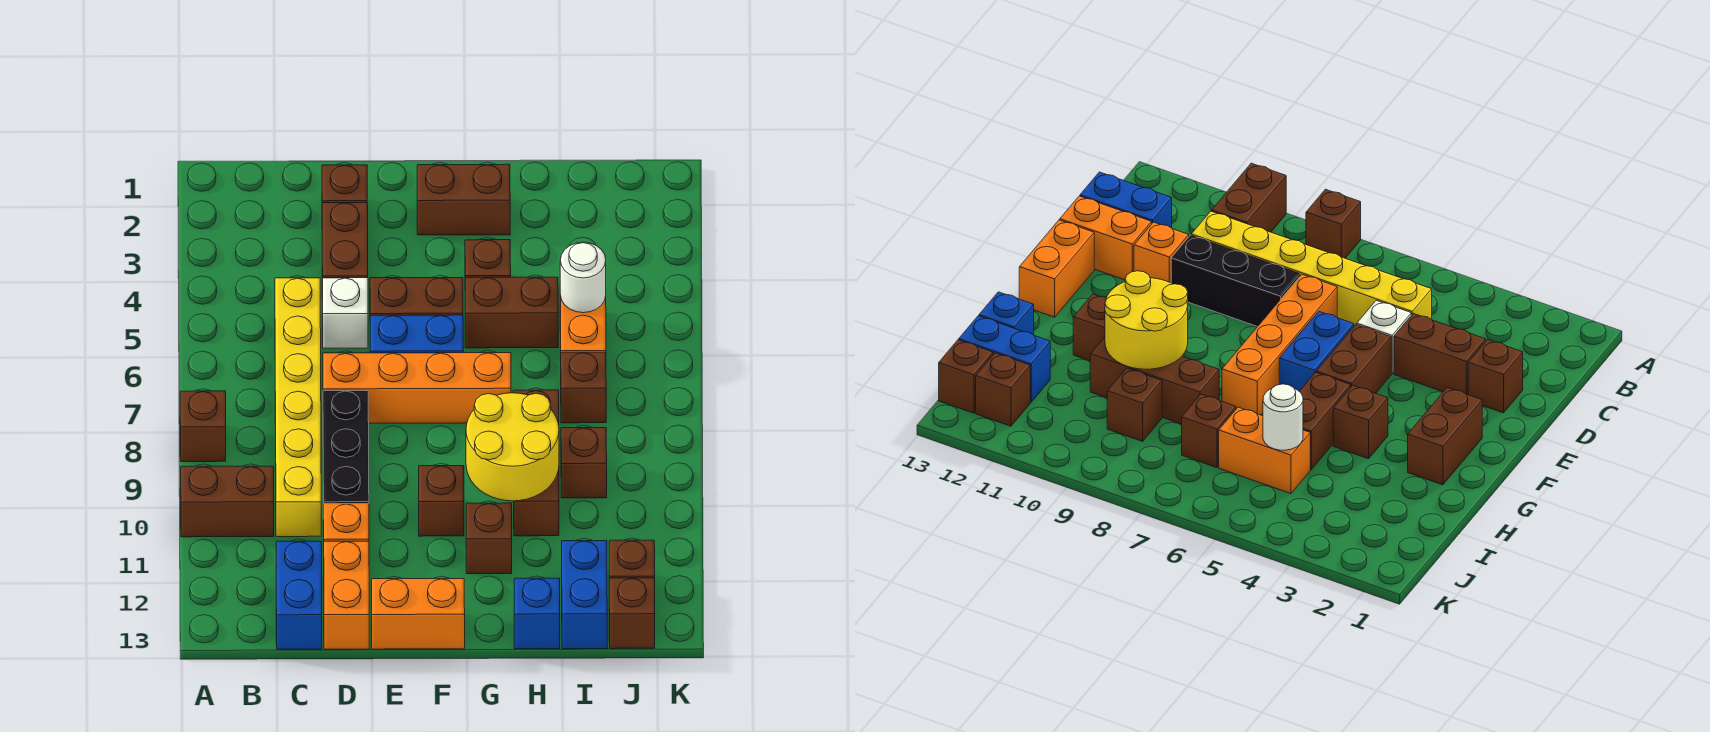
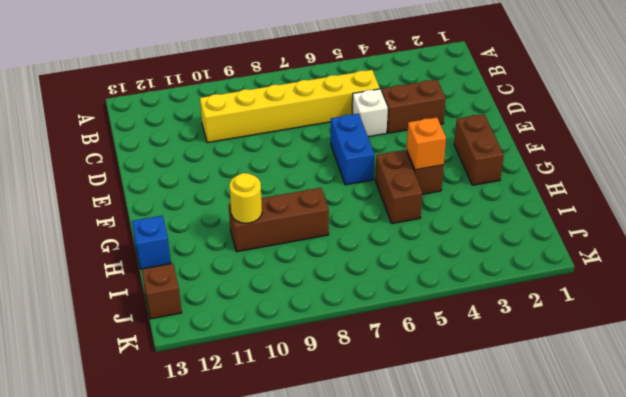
orange 1x1 brick [407,117,446,170] -> orange 1x1 brick moved to [324,504,369,541]
yellow 1x1 round brick [229,173,262,223] -> yellow 2x2 round brick [466,393,559,501]
none -> brown 1x1 brick [180,391,226,462]
none -> brown 1x2 brick [181,466,274,537]
none -> blue 1x2 brick [276,541,322,649]

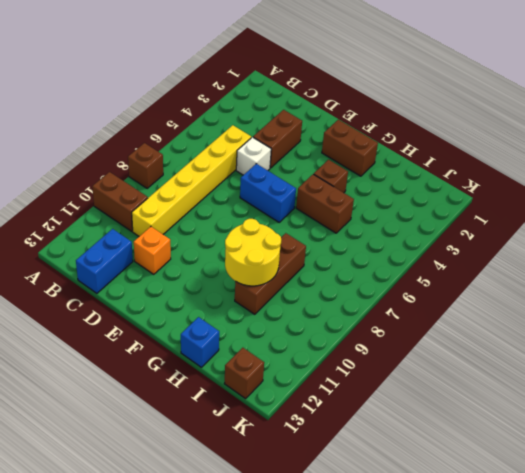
none -> brown 1x1 brick [322,165,367,203]
none -> orange 1x4 brick [323,353,511,423]
none -> black 1x3 brick [323,391,369,519]

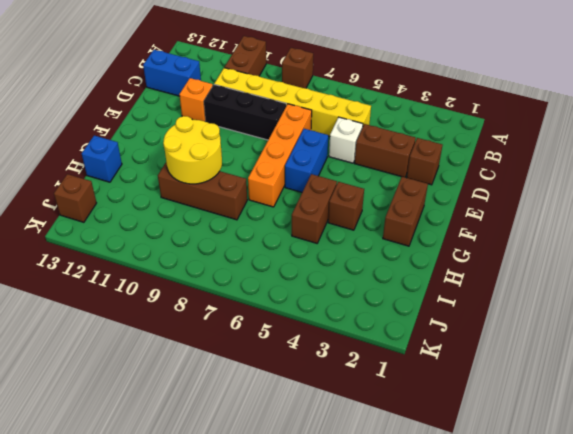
none -> orange 1x2 brick [324,541,369,649]
none -> brown 1x2 brick [370,278,463,315]
none -> orange 1x2 brick [372,579,465,649]

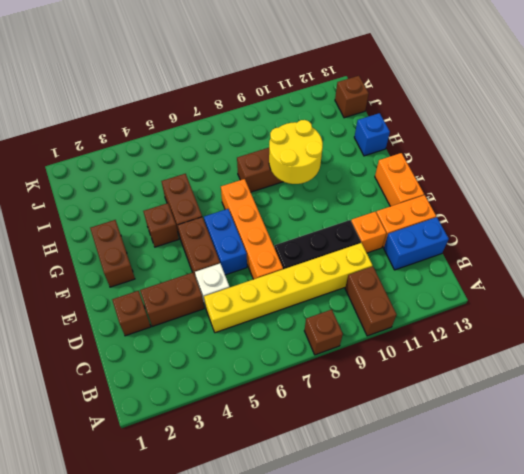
none -> brown 1x1 brick [419,466,464,536]
none -> brown 1x1 brick [466,503,512,574]
none -> orange 1x2 brick [560,295,606,352]

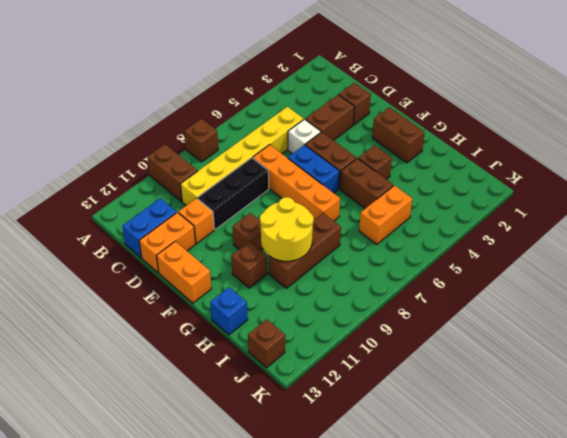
none -> brown 1x1 brick [561,352,606,423]
none -> brown 1x1 brick [561,428,607,498]
none -> blue 1x2 brick [562,540,607,649]

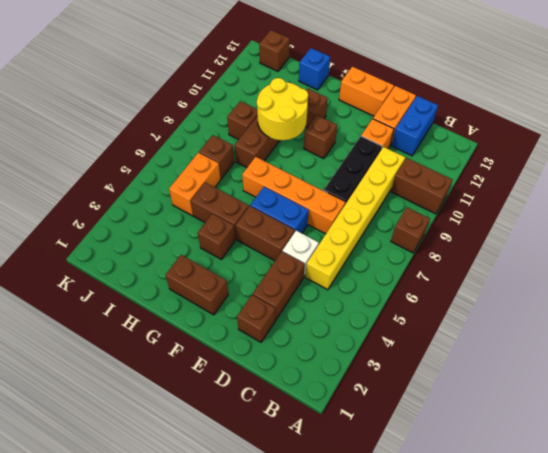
none -> blue 1x2 brick [562,540,607,649]
none -> brown 1x1 brick [609,540,655,578]
none -> white 1x1 round brick [560,242,606,313]

